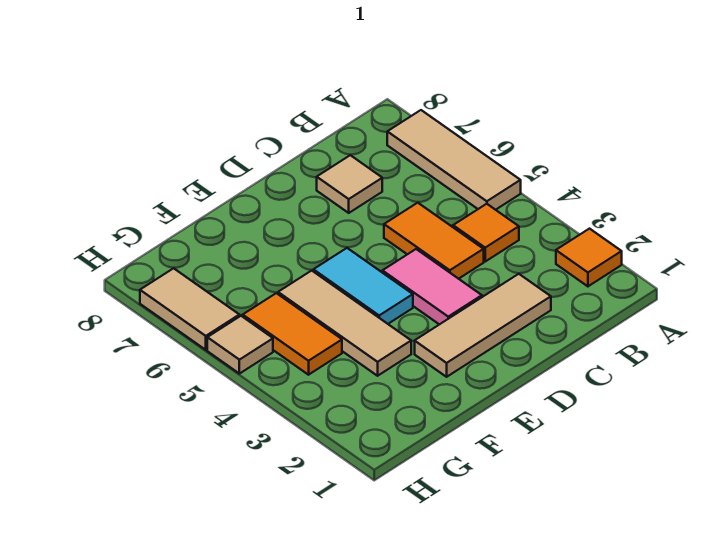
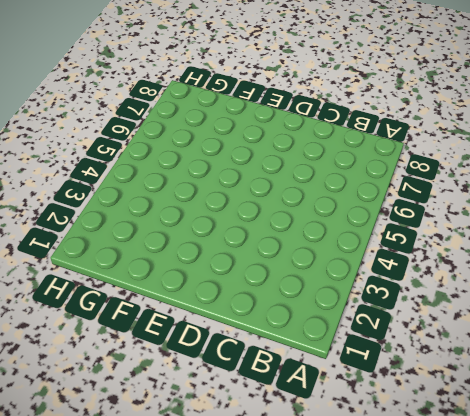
none -> orange 1x1 tile [556,229,622,286]
none -> tan 1x3 tile [387,110,521,210]
none -> orange 1x1 tile [453,204,519,261]

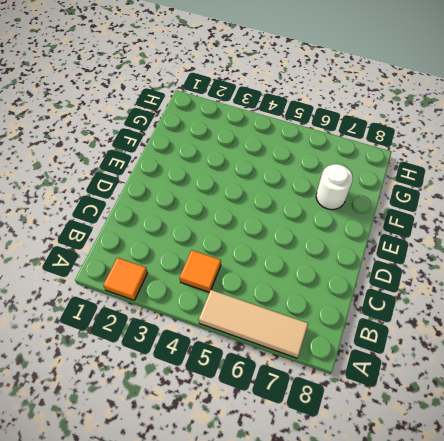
white 1x1 round brick [316,164,353,210] -> none
none -> tan 1x3 tile [415,274,551,377]
none -> orange 1x2 tile [384,203,484,279]
none -> tan 1x1 tile [317,155,382,213]

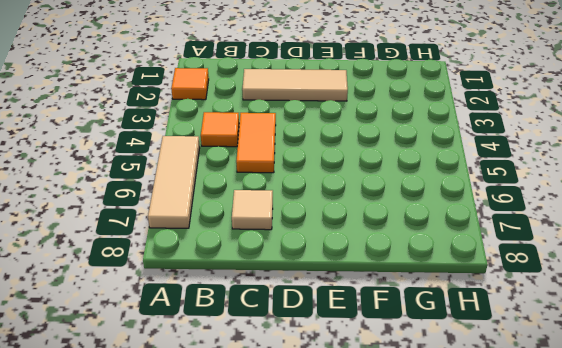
none -> pink 1x2 tile [382,249,482,325]
none -> cyan 1x2 tile [313,248,413,324]
none -> tan 1x3 tile [278,271,411,376]

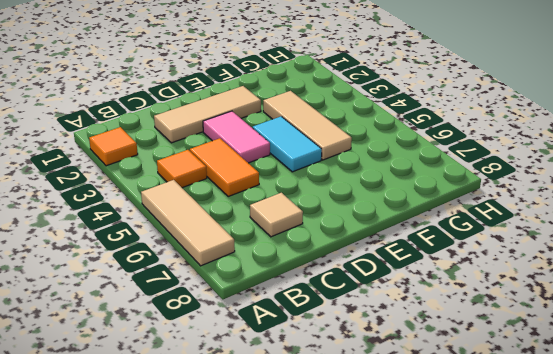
none -> orange 1x2 tile [243,293,342,375]
none -> tan 1x1 tile [207,316,273,374]
none -> tan 1x2 tile [140,268,239,350]

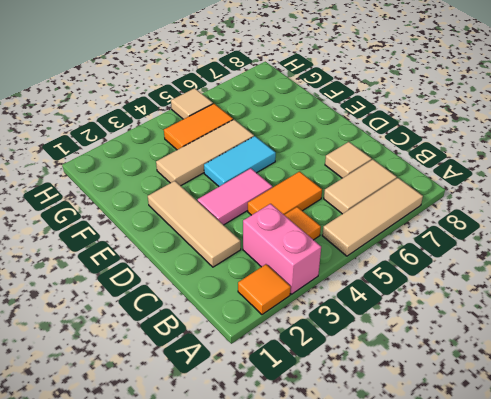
pink 1x2 brick [243,204,321,294] -> none
tan 1x2 tile [324,159,397,214] -> tan 1x2 tile moved to [140,268,239,350]

